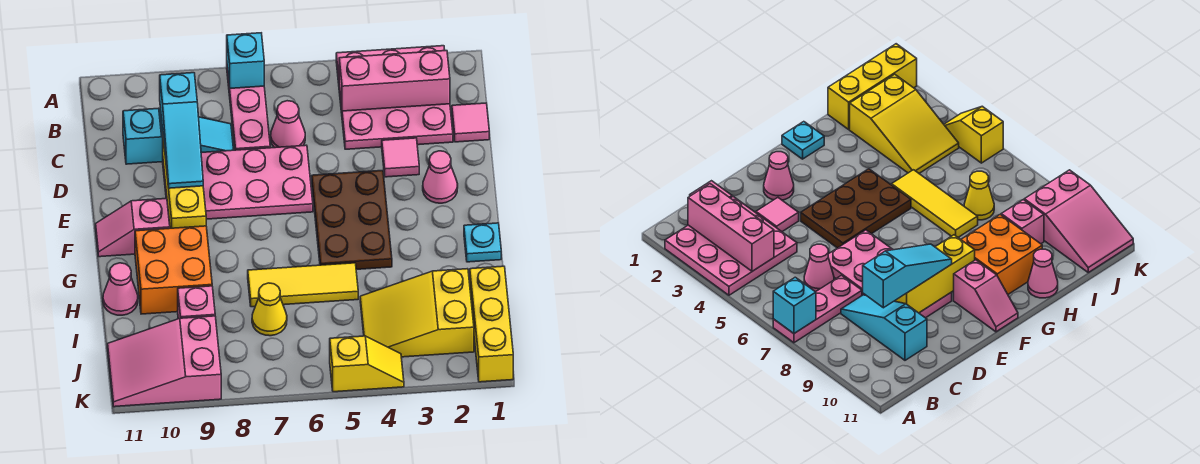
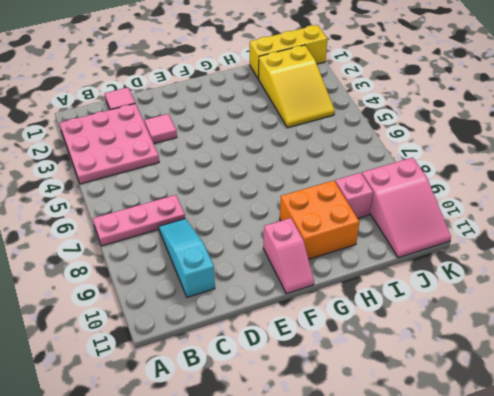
none -> pink 1x1 cone [271,101,305,148]
none -> pink 2x4 plate [163,145,313,219]
none -> pink 1x1 cone [423,151,458,203]

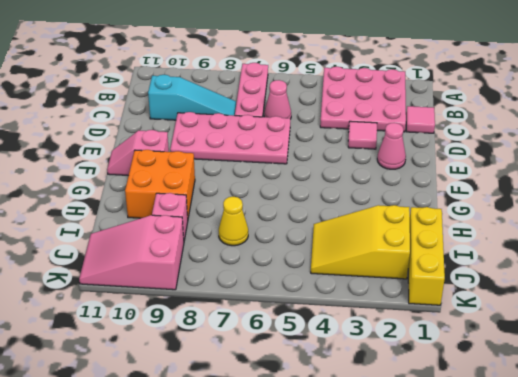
none -> brown 2x3 plate [312,170,392,269]
none -> cyan 1x1 plate [464,223,501,262]
none -> yellow 1x3 tile [248,263,358,307]

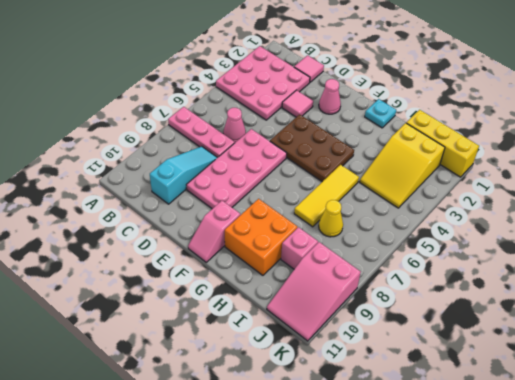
none -> pink 1x1 cone [103,263,138,315]
none -> yellow 1x2 slope [330,336,404,392]
none -> cyan 1x1 brick [227,33,264,88]

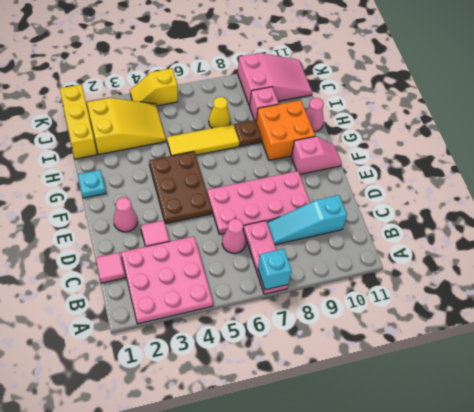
brown 1x1 plate [234,120,262,146] -> none
none -> pink 1x3 brick [339,51,450,111]
none -> yellow 1x3 brick [163,138,206,228]
none -> cyan 1x3 slope [160,73,203,188]

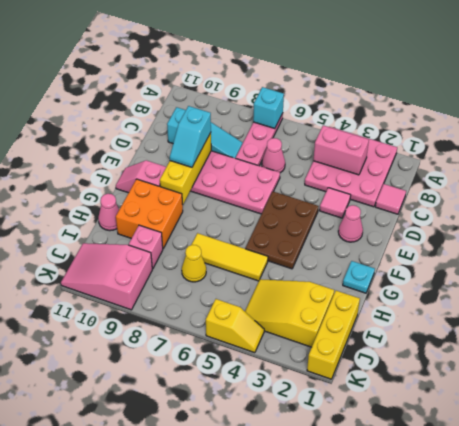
pink 1x2 brick [313,126,369,175] -> pink 1x3 brick [339,51,450,111]
cyan 1x2 slope [170,106,211,167] -> cyan 1x3 slope [160,73,203,188]

